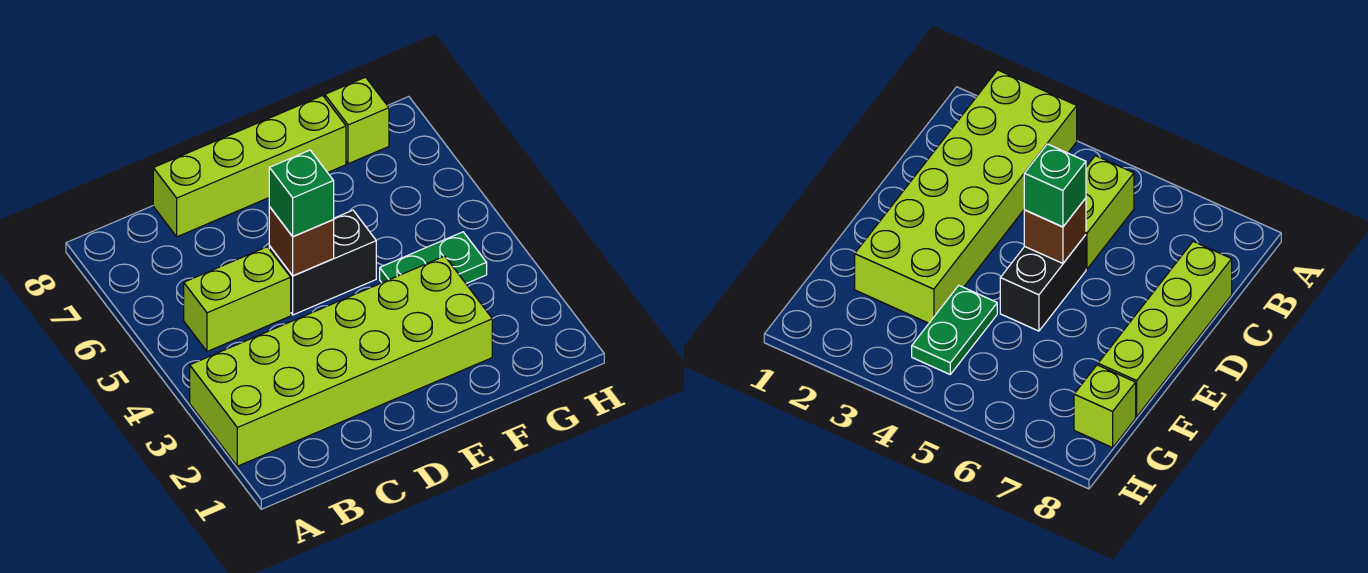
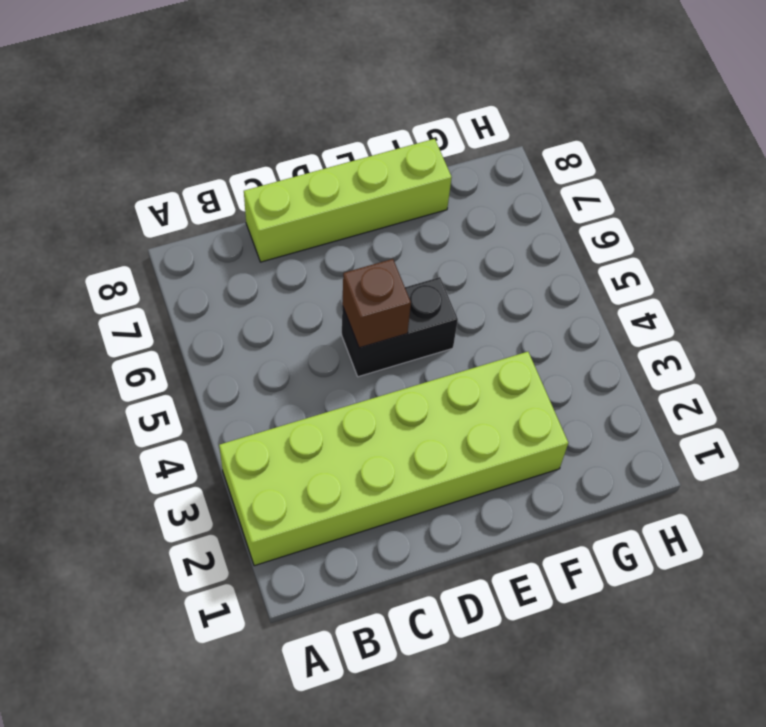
none -> lime 1x2 brick [184,247,291,352]
none -> green 1x2 plate [380,232,487,284]

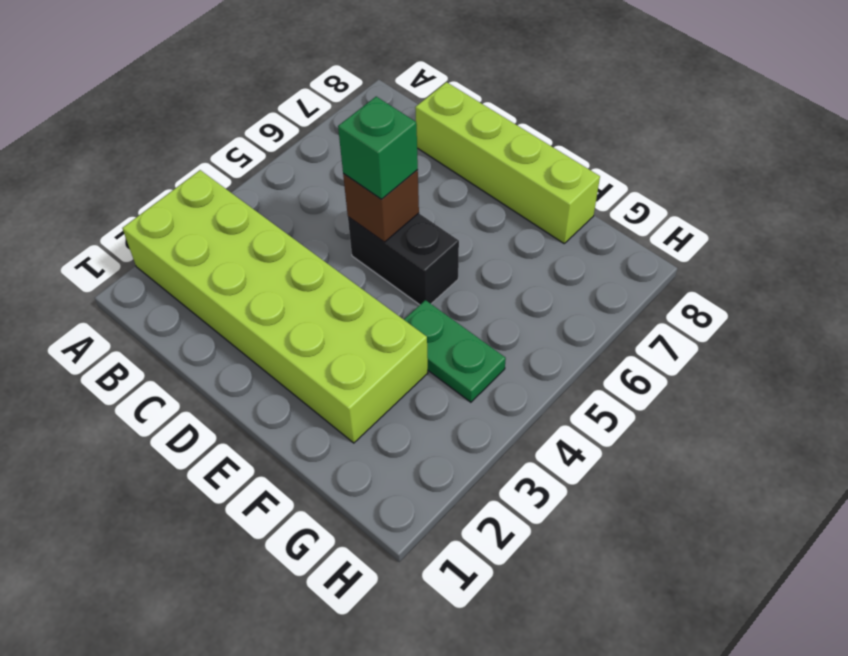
none -> lime 1x2 brick [184,247,291,352]
none -> lime 1x1 brick [325,77,389,164]

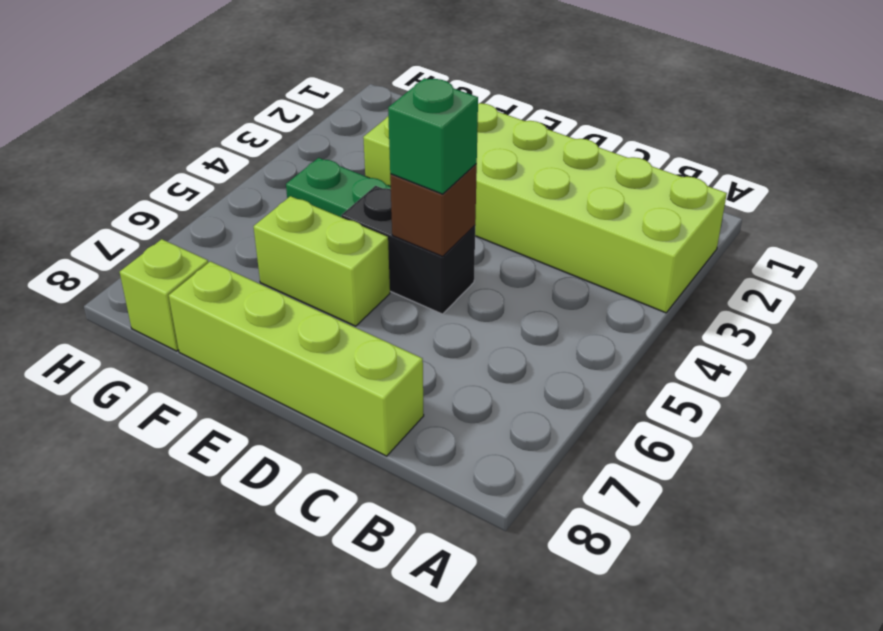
lime 1x2 brick [254,196,390,326] -> lime 1x2 brick moved to [184,247,291,352]

